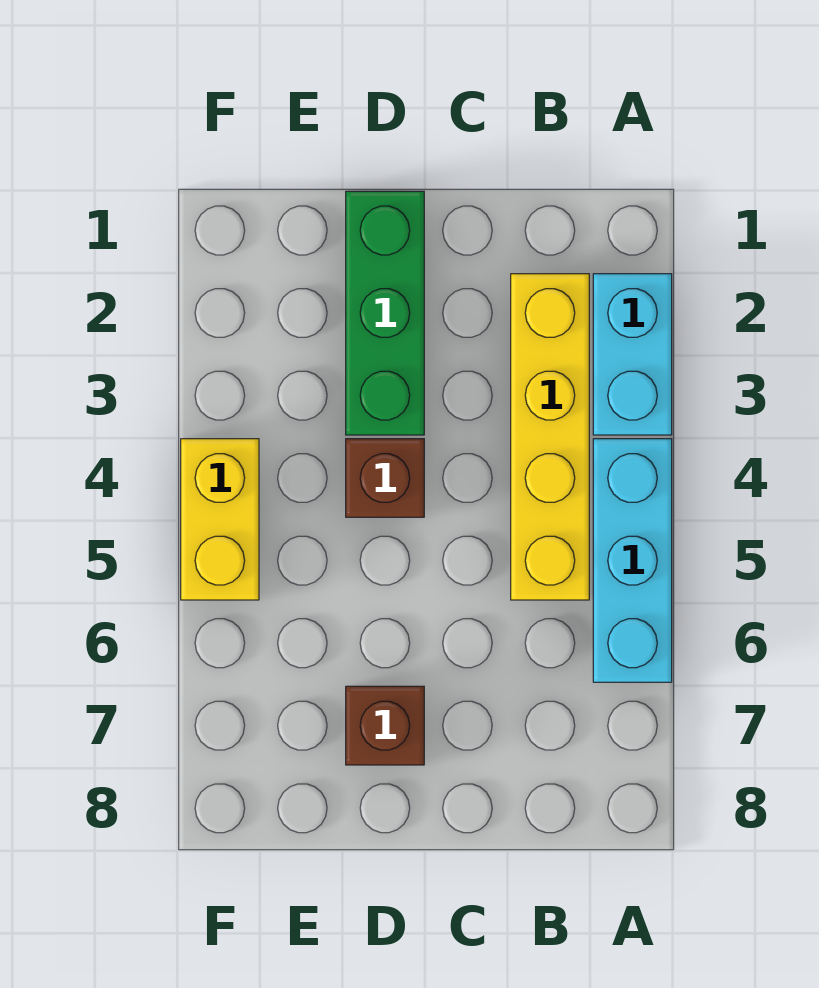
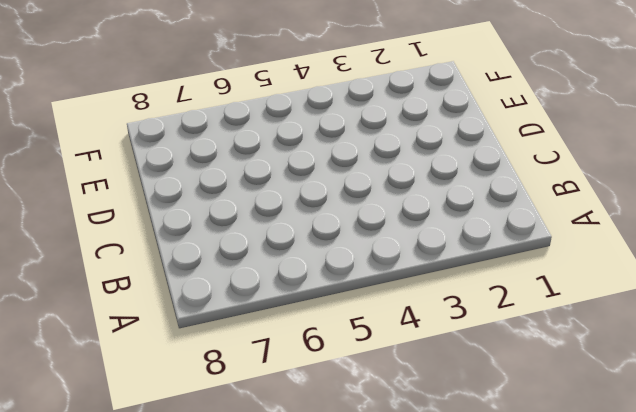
none -> cyan 1x2 brick [593,274,672,435]
none -> cyan 1x3 brick [593,439,672,682]

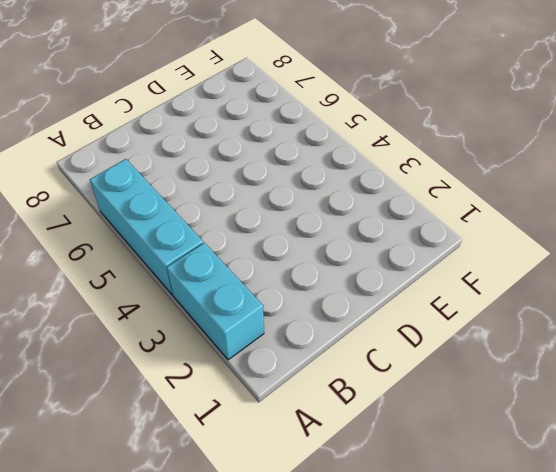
none -> yellow 1x4 brick [511,274,589,600]
none -> green 1x3 brick [346,191,424,435]

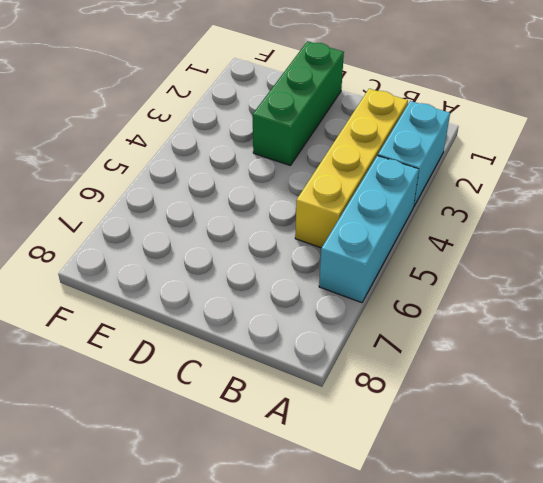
none -> brown 1x1 brick [346,439,424,517]
none -> brown 1x1 brick [346,686,424,765]

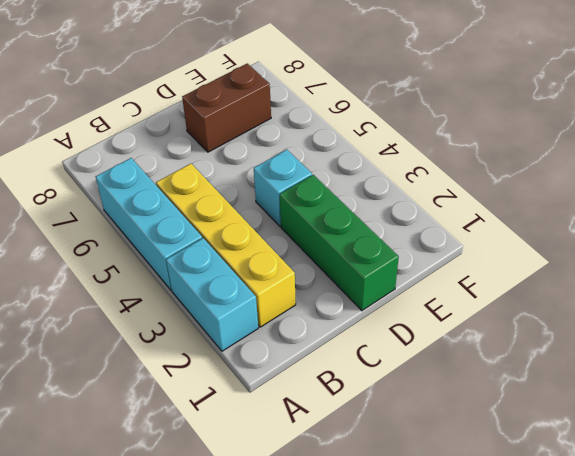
cyan 1x1 brick [254,150,312,226] -> brown 1x1 brick [346,439,424,517]
brown 1x2 brick [182,64,271,152] -> brown 1x1 brick [346,686,424,765]
none -> yellow 1x2 brick [181,439,259,600]

